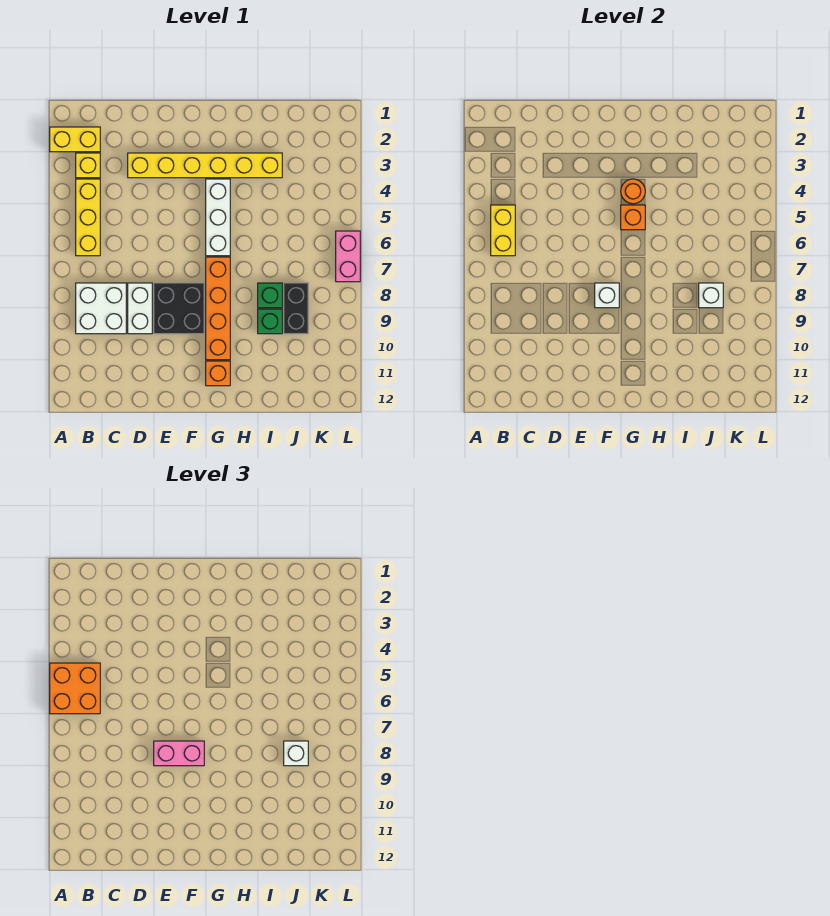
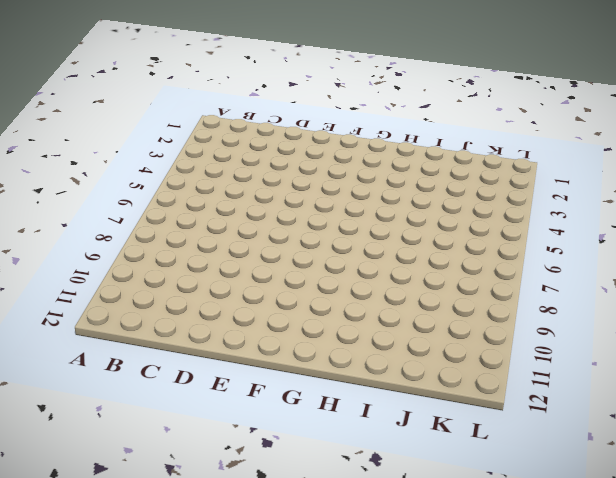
none -> yellow 1x2 brick [50,127,100,152]
none -> yellow 1x1 brick [76,153,100,178]
none -> yellow 1x3 brick [76,179,100,256]

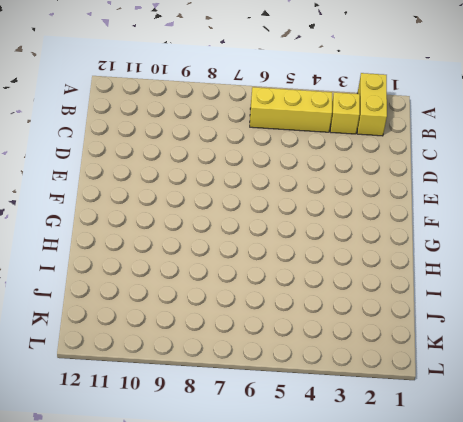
none -> white 2x2 brick [76,283,126,334]
none -> yellow 1x6 brick [128,153,282,178]
none -> white 1x2 brick [128,283,152,334]

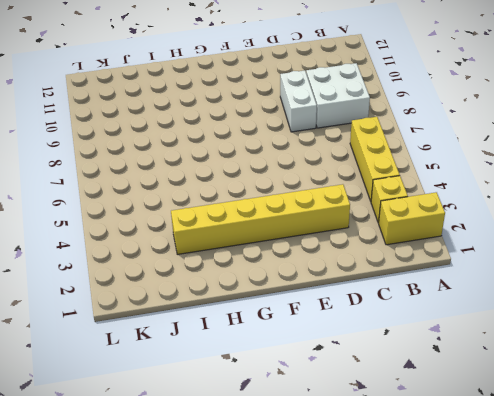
none -> black 2x2 brick [154,283,204,334]
none -> white 1x3 brick [206,179,230,256]
none -> orange 1x4 brick [206,257,230,360]

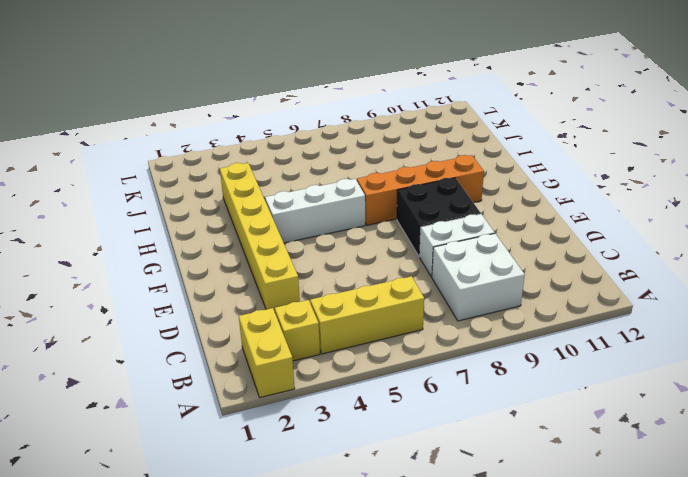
none -> orange 1x1 brick [206,361,230,386]
none -> green 1x1 brick [258,283,282,308]
none -> green 1x1 brick [258,309,282,334]

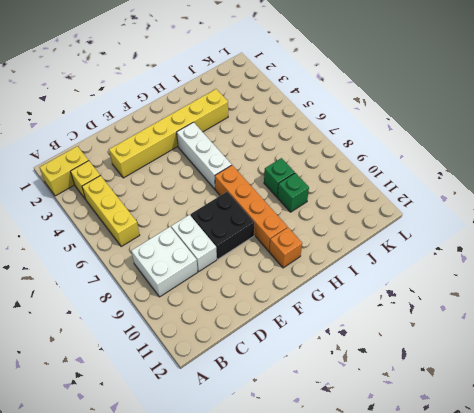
none -> black 1x2 brick [284,283,308,334]
none -> pink 1x2 brick [336,231,360,282]
none -> yellow 1x2 brick [491,205,515,256]

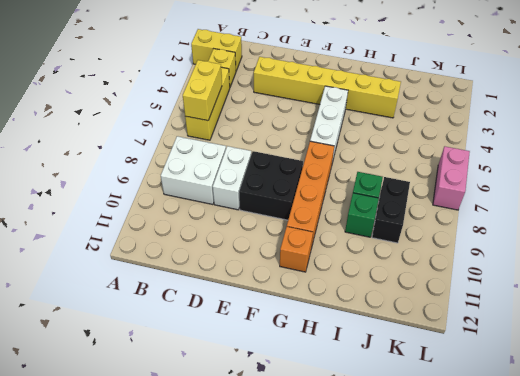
none -> white 1x1 brick [595,283,619,308]
none -> orange 1x1 round brick [621,179,645,204]
none -> orange 1x1 brick [621,205,645,230]

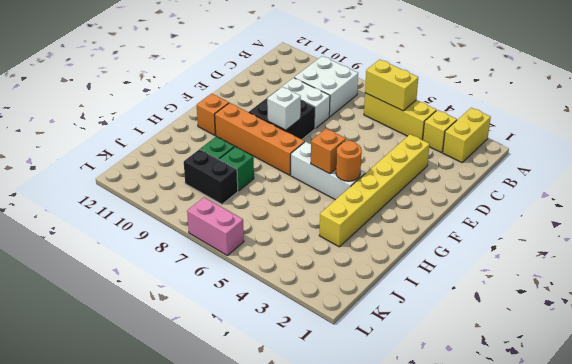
none -> white 1x1 brick [699,283,723,308]
none -> orange 2x2 brick [50,663,100,714]
none -> pink 1x2 brick [154,741,204,766]

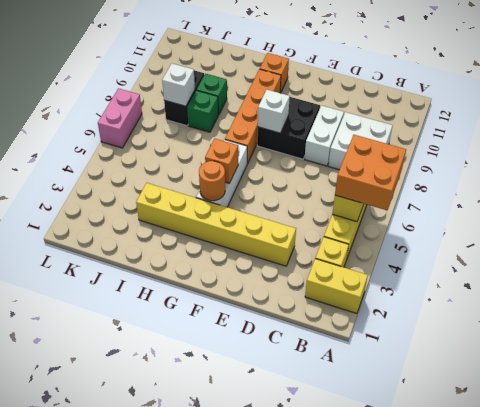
none -> pink 1x2 brick [154,741,204,766]
none -> white 1x1 brick [284,741,308,766]

